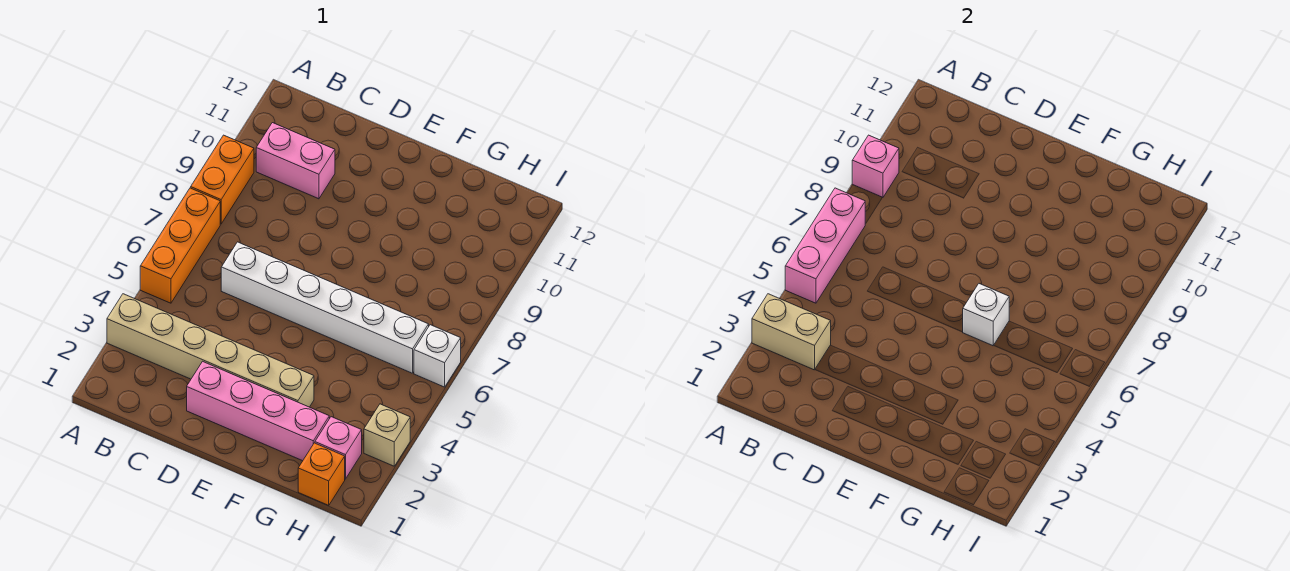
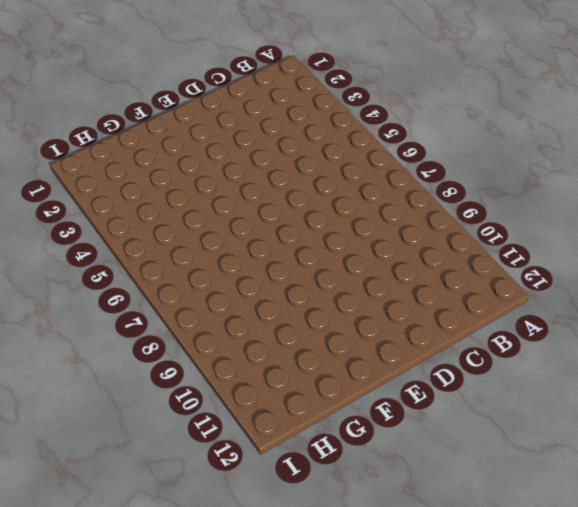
none -> tan 1x6 brick [107,294,314,407]
none -> orange 1x3 brick [140,188,220,303]
none -> orange 1x2 brick [191,135,254,224]

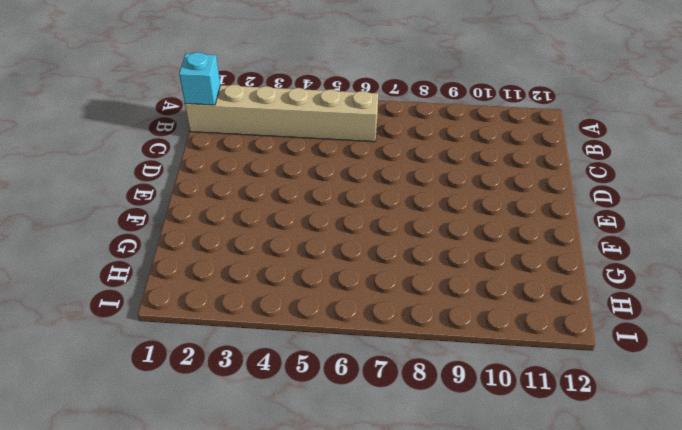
tan 1x6 brick [185,85,378,142] -> tan 1x6 brick turned to [107,294,314,407]
cyan 1x1 brick [179,52,220,105] -> none
none -> orange 1x3 brick [140,188,220,303]
none -> orange 1x2 brick [191,135,254,224]
none -> pink 1x2 brick [256,123,335,199]

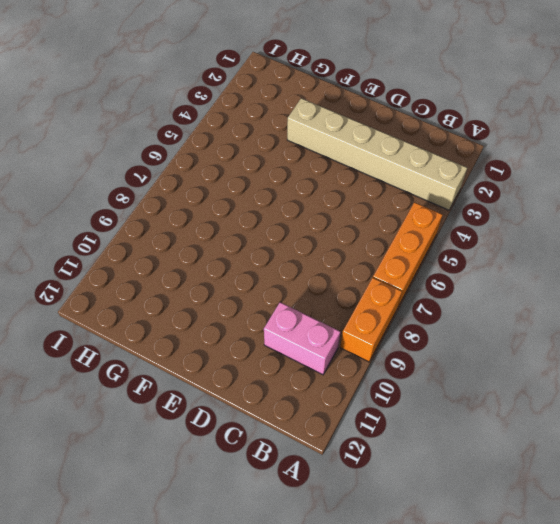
none -> white 1x6 brick [221,242,429,373]
none -> pink 1x4 brick [187,361,329,461]
none -> orange 1x1 brick [298,443,345,505]

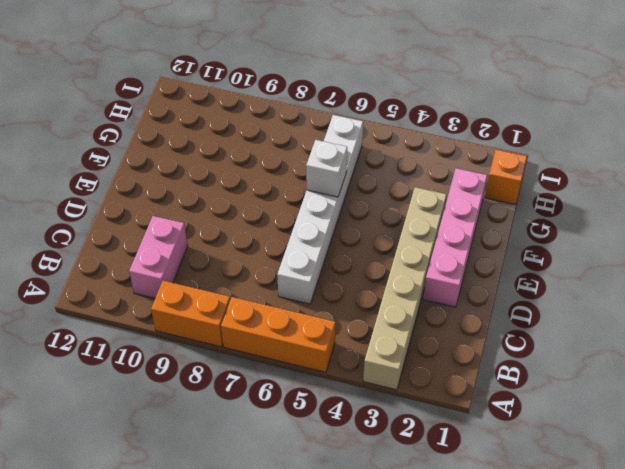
none -> pink 1x1 brick [315,417,362,479]
none -> tan 1x1 brick [364,404,410,466]
none -> white 1x1 brick [414,325,461,387]

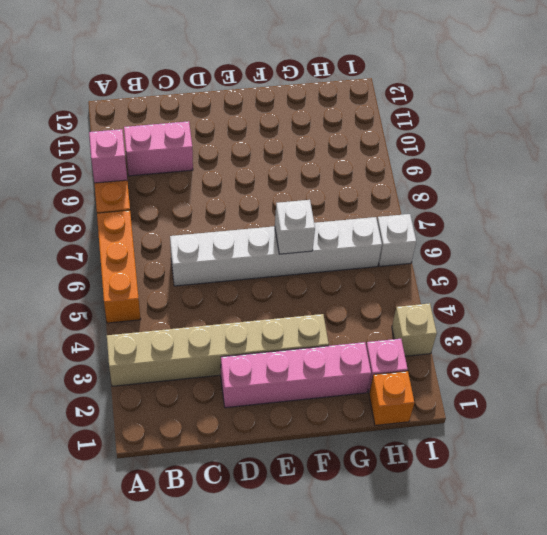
none -> tan 1x2 brick [752,294,831,370]
none -> pink 1x3 brick [785,188,865,303]

